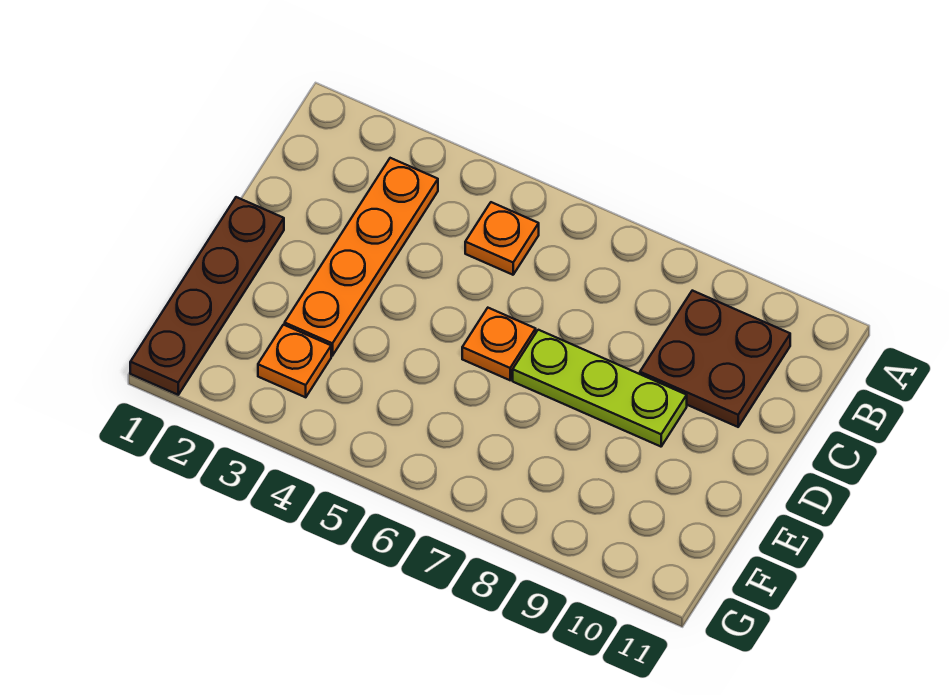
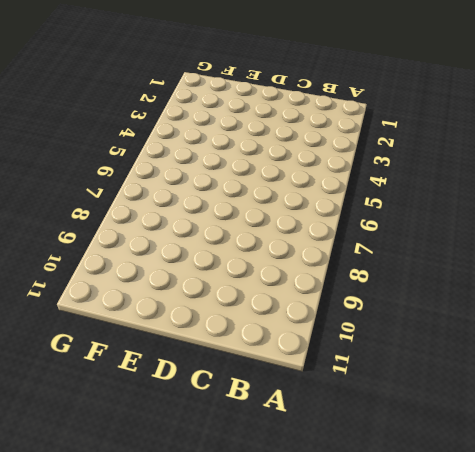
none -> orange 1x4 plate [285,158,438,356]
none -> orange 1x1 plate [465,202,539,275]

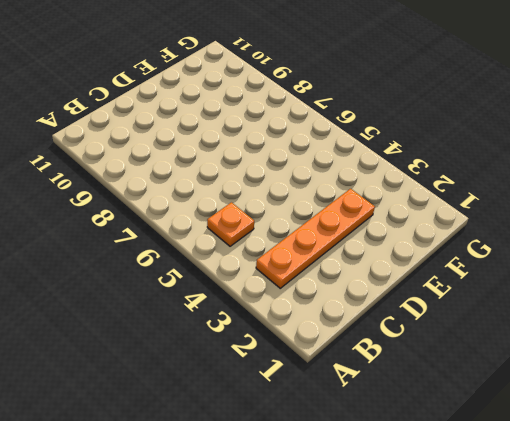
none -> brown 2x2 plate [640,291,790,427]
none -> brown 1x4 plate [130,197,284,395]

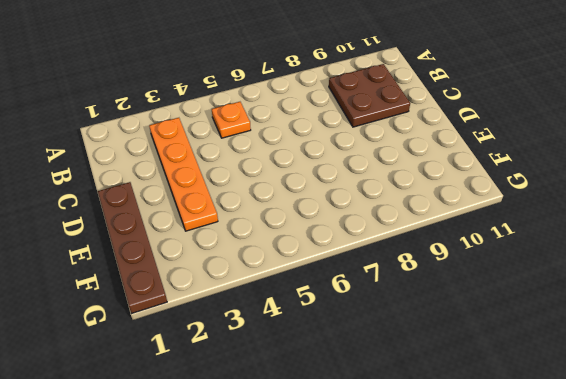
none -> orange 1x1 plate [462,308,536,380]
none -> lime 1x3 plate [513,330,687,447]

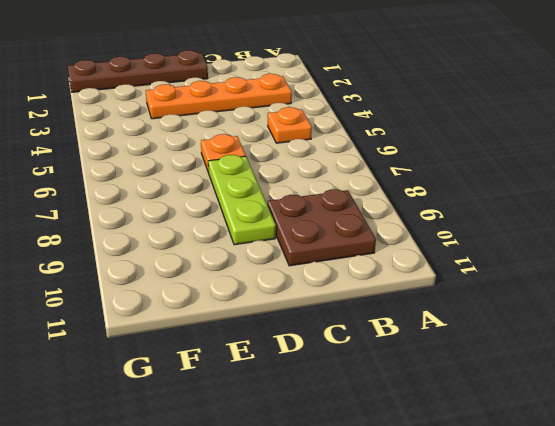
none -> orange 1x1 plate [258,325,331,397]

